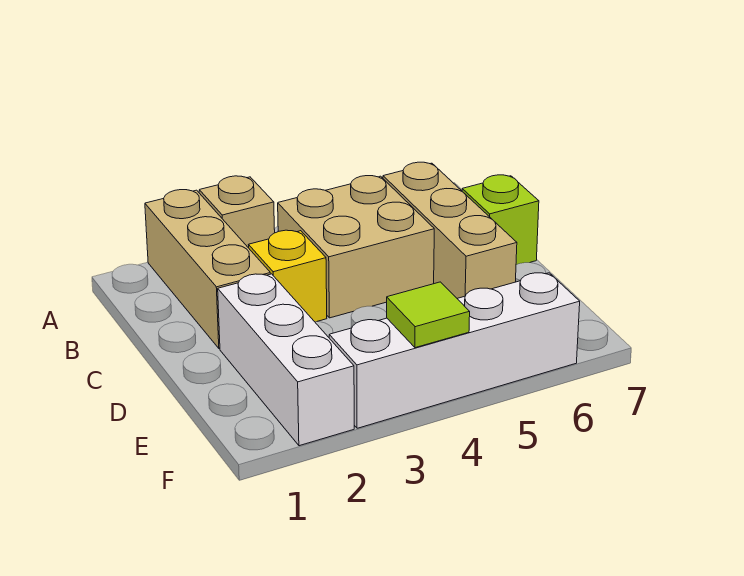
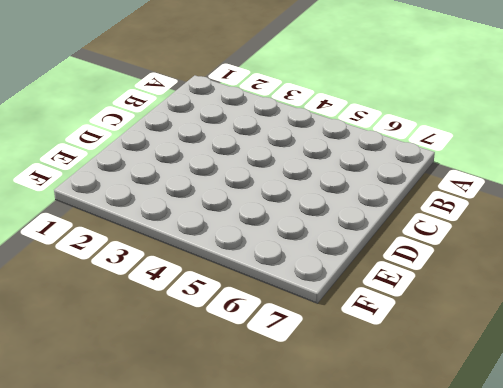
none -> tan 1x3 brick [145,190,270,349]
none -> tan 1x1 brick [199,176,275,248]

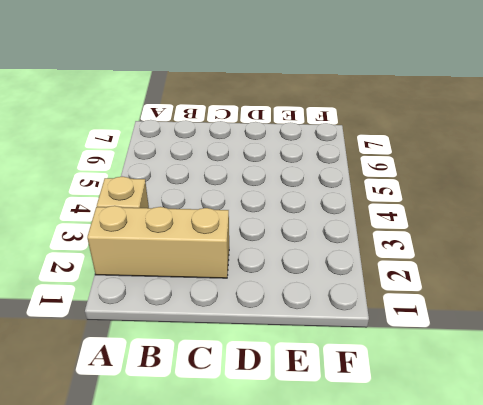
none -> tan 2x2 brick [278,176,434,318]
none -> tan 1x3 brick [383,162,517,298]

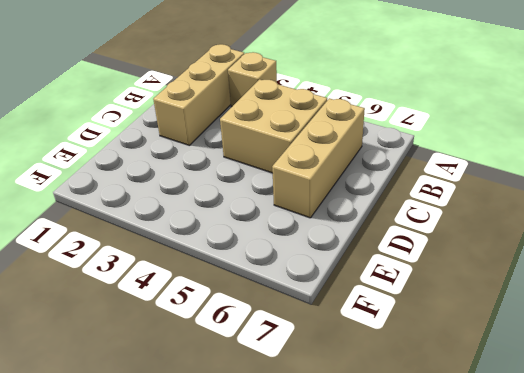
none -> yellow 1x1 brick [249,230,327,322]
none -> lime 1x1 brick [462,175,539,265]

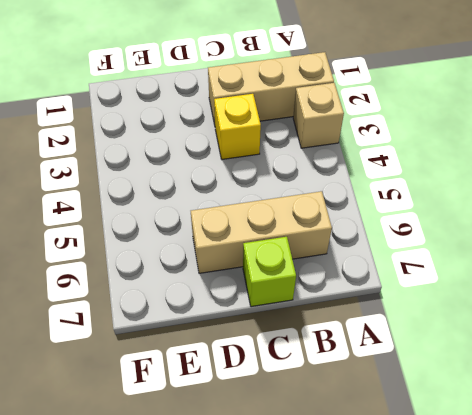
none -> tan 2x2 brick [278,176,434,318]
none -> white 1x3 brick [218,274,354,446]

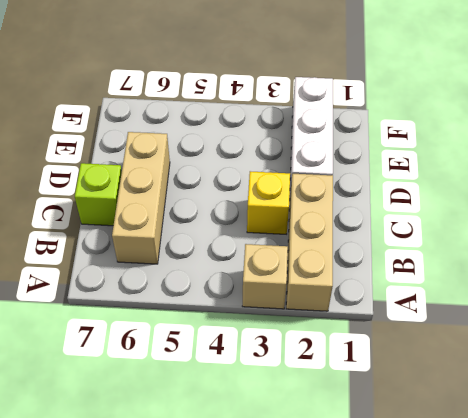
none -> tan 2x2 brick [278,176,434,318]
none -> white 1x4 brick [329,273,580,428]

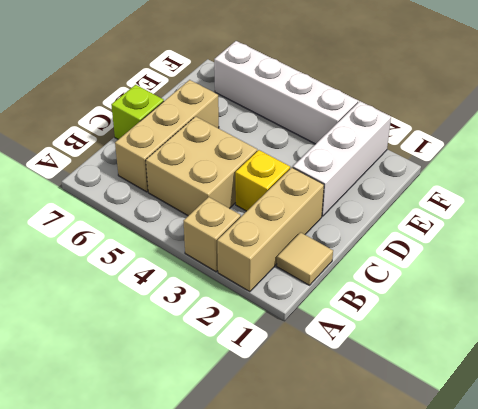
tan 1x1 tile [277,232,333,285] -> none
none -> lime 1x1 tile [387,282,470,348]

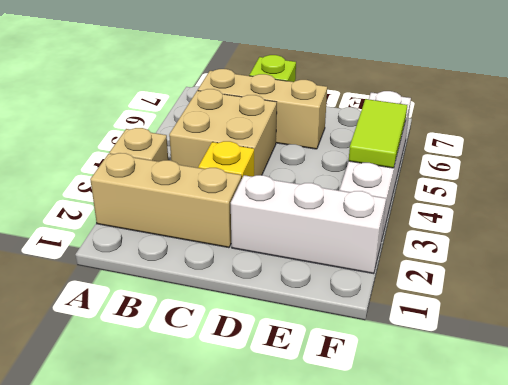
lime 1x2 tile [349,99,407,168] -> lime 1x1 tile [387,282,470,348]

